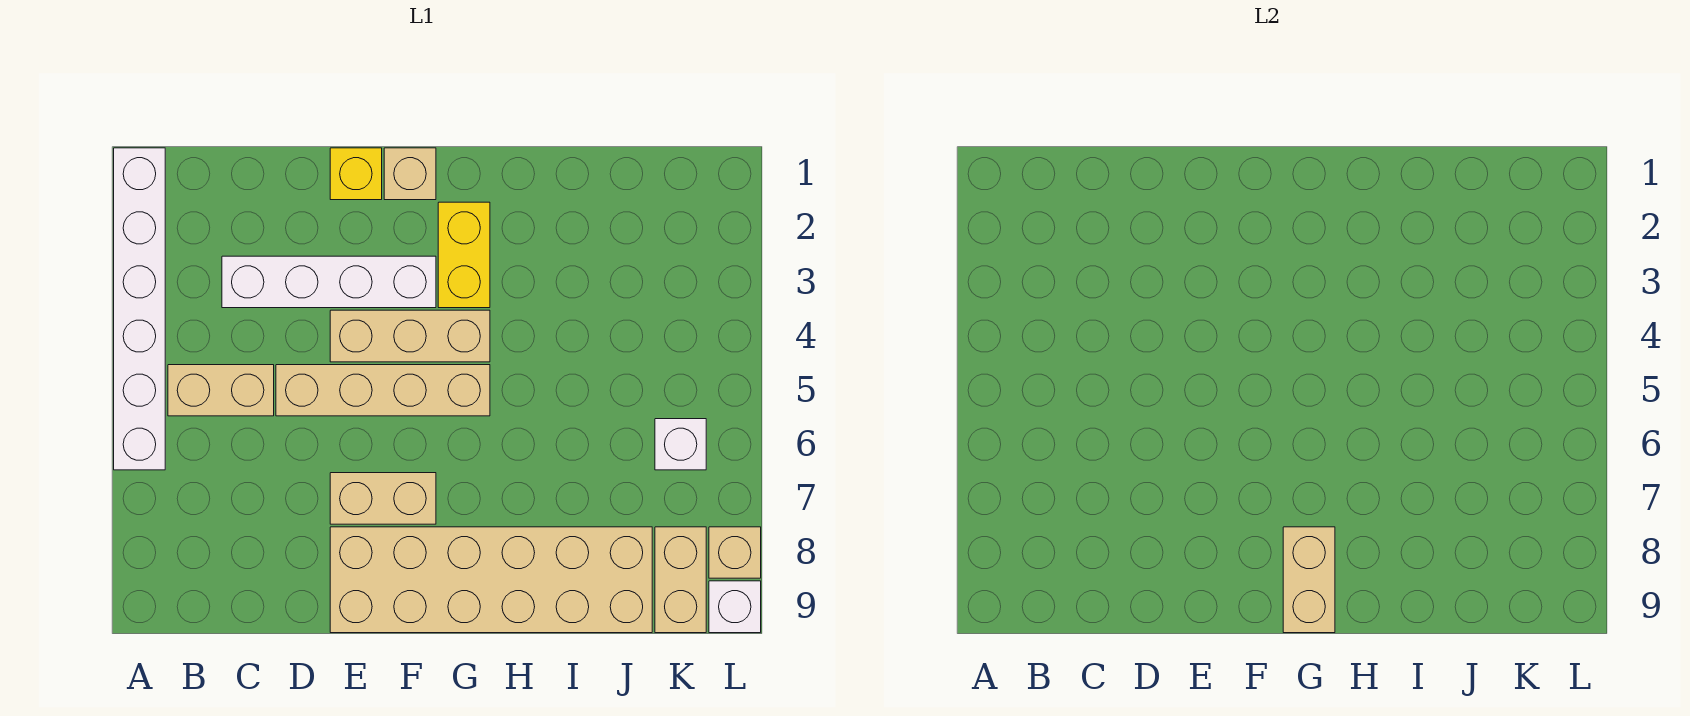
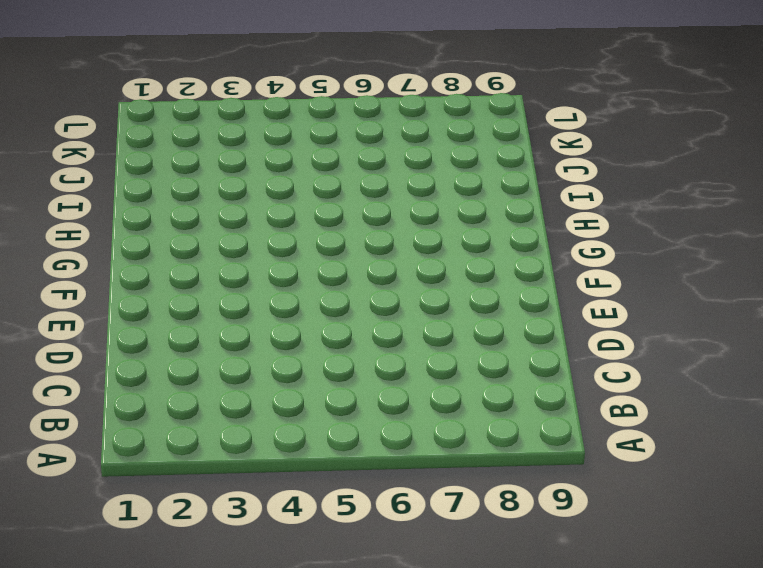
none -> white 1x6 brick [114,148,165,470]
none -> tan 1x2 brick [168,365,274,416]
none -> white 1x4 brick [222,256,436,308]

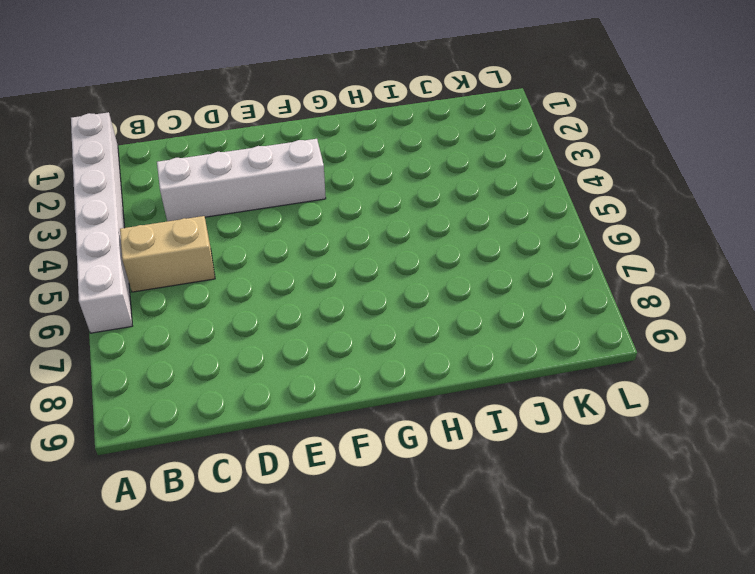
none -> tan 1x4 brick [276,365,490,416]
none -> yellow 1x1 brick [330,148,382,200]
none -> tan 1x3 brick [330,310,490,362]

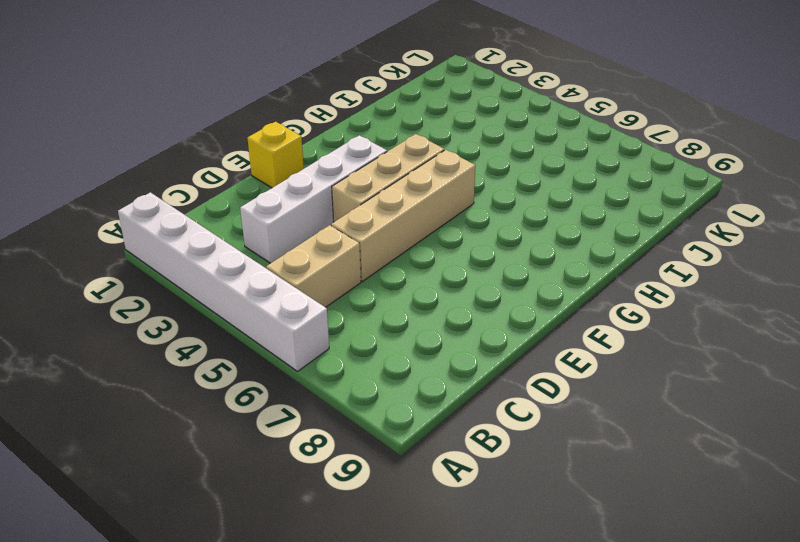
none -> tan 1x2 brick [330,473,436,524]
none -> tan 2x6 brick [330,527,652,633]
none -> tan 1x1 brick [384,148,436,200]

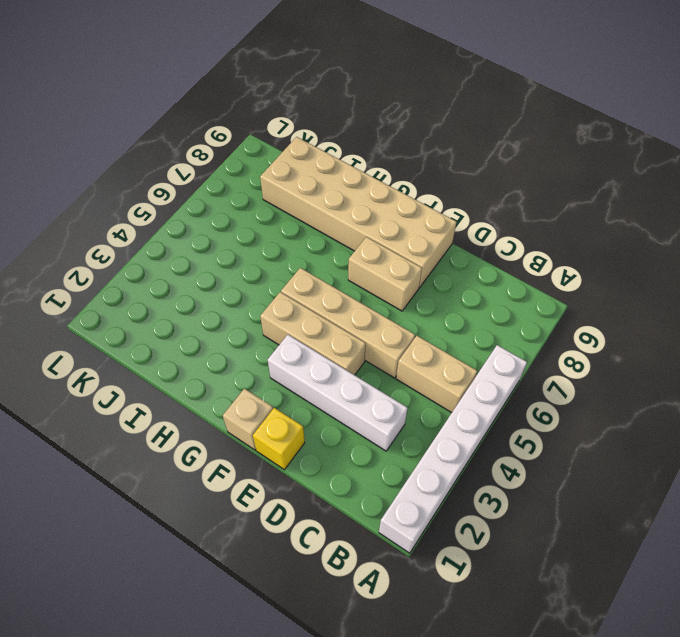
none -> yellow 1x2 brick [438,202,490,308]
none -> white 1x1 brick [655,419,706,470]
none -> tan 1x2 brick [655,527,706,633]

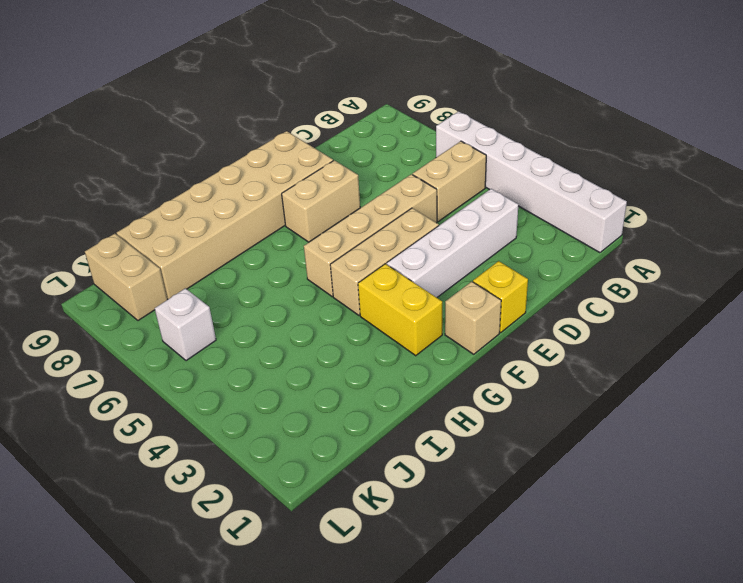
none -> tan 1x1 brick [709,527,761,578]
none -> white 1x1 brick [709,581,761,633]
none -> tan 1x2 brick [1283,527,1335,633]

